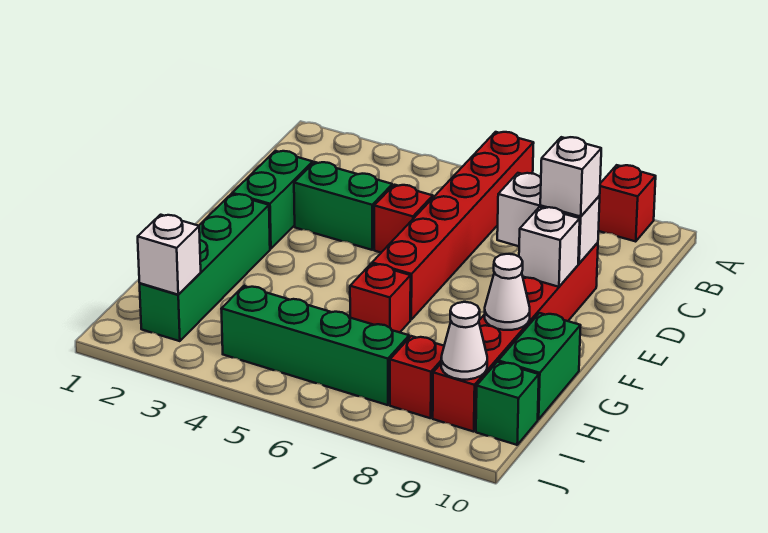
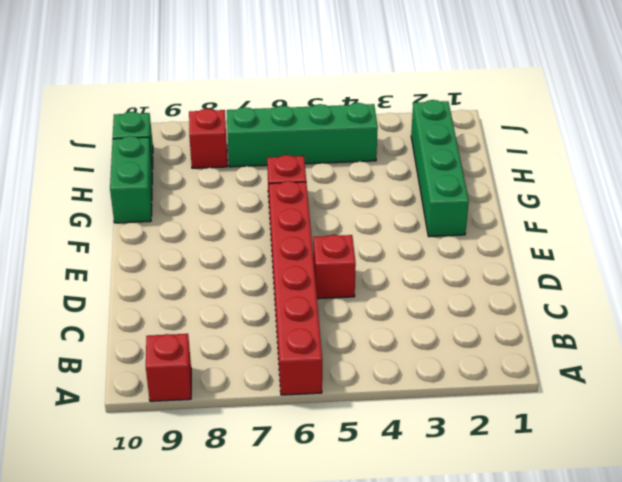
none -> green 1x2 brick [232,151,313,249]
none -> green 1x2 brick [294,162,392,250]
none -> red 1x6 brick [433,243,598,432]

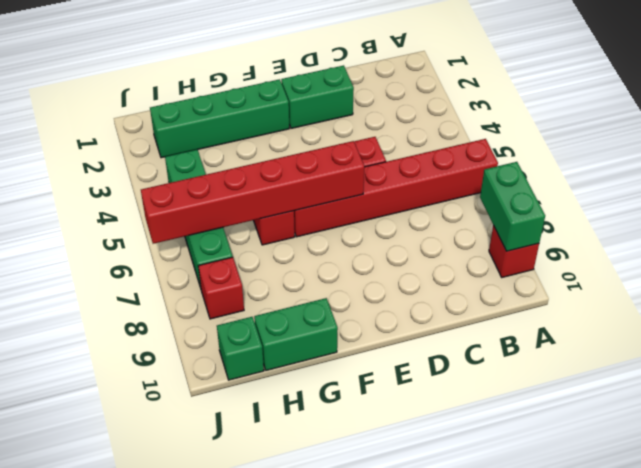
green 1x2 brick [480,162,545,251] -> green 1x2 brick moved to [294,162,392,250]
red 1x6 brick [141,141,364,244] -> red 1x6 brick moved to [433,243,598,432]
none -> white 1x2 brick [497,173,600,263]
none -> white 1x1 brick [519,207,580,287]
none -> white 1x1 cone [485,254,530,330]

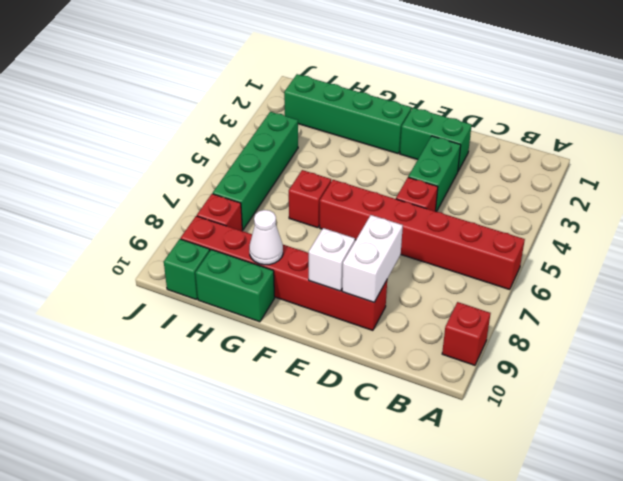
none -> white 1x1 brick [138,215,201,295]
none -> white 1x1 cone [441,302,487,380]
none -> white 1x1 brick [540,137,601,217]

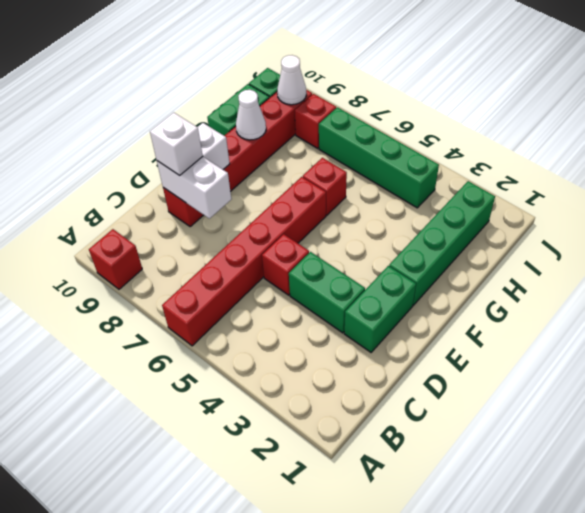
none -> white 1x1 brick [138,215,201,295]

